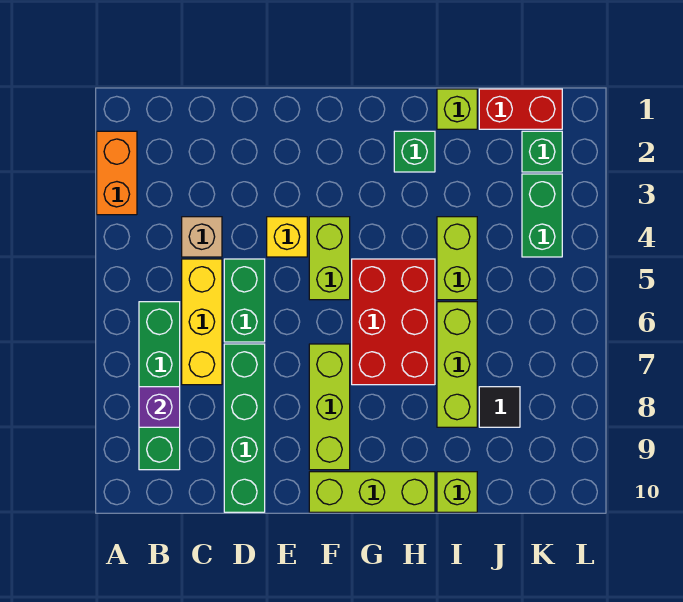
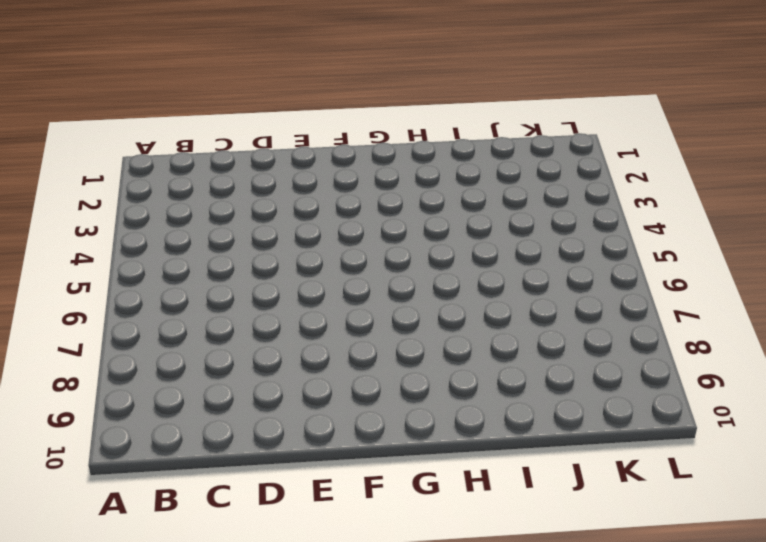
none -> orange 1x2 brick [97,131,137,215]
none -> green 1x4 brick [139,302,180,470]
none -> tan 1x1 brick [182,217,222,257]

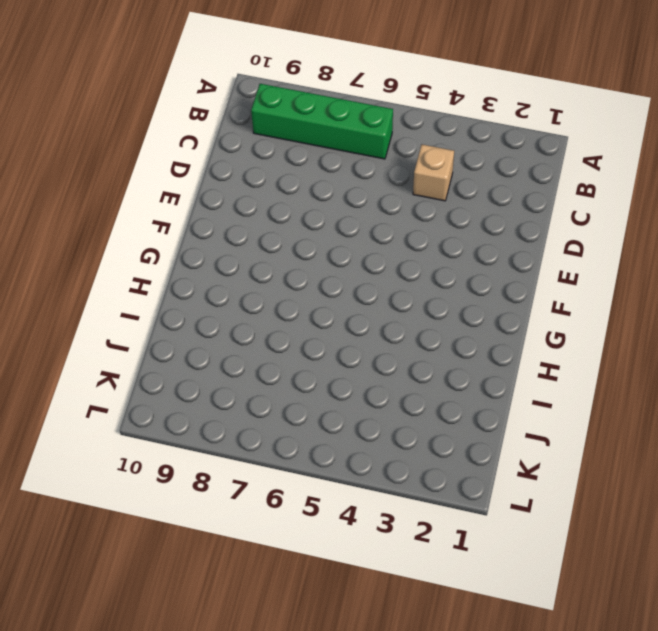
none -> orange 1x2 brick [97,131,137,215]
none -> yellow 1x3 brick [182,259,222,385]
none -> green 1x2 brick [224,259,265,342]

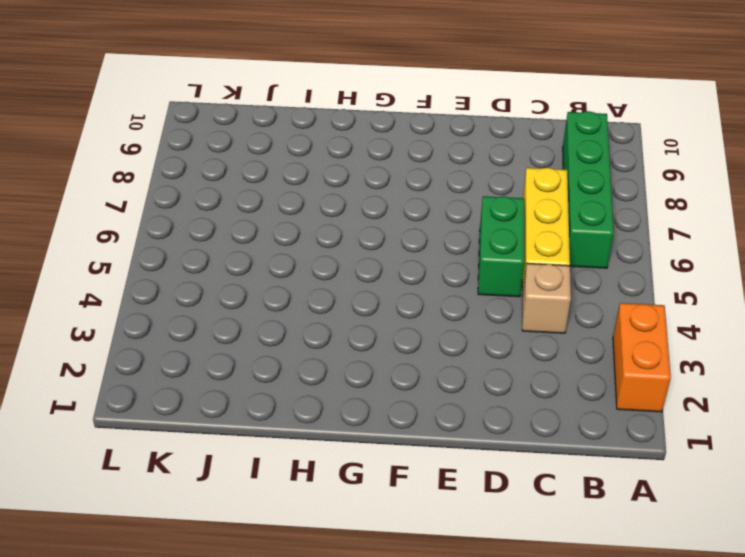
none -> green 1x4 brick [224,344,265,512]
none -> yellow 1x1 brick [267,217,307,257]
none -> lime 1x2 brick [309,217,350,300]

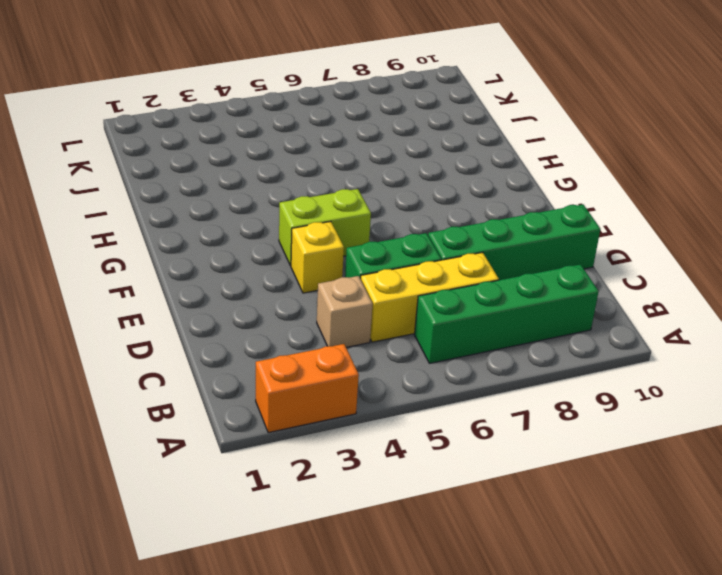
none -> lime 1x3 brick [309,344,350,470]
none -> lime 1x3 brick [309,472,435,512]
none -> red 2x3 brick [352,259,435,385]

